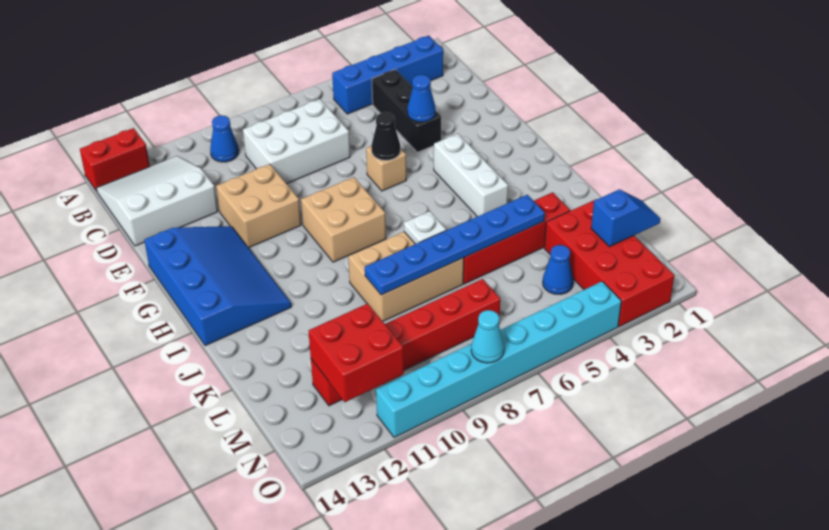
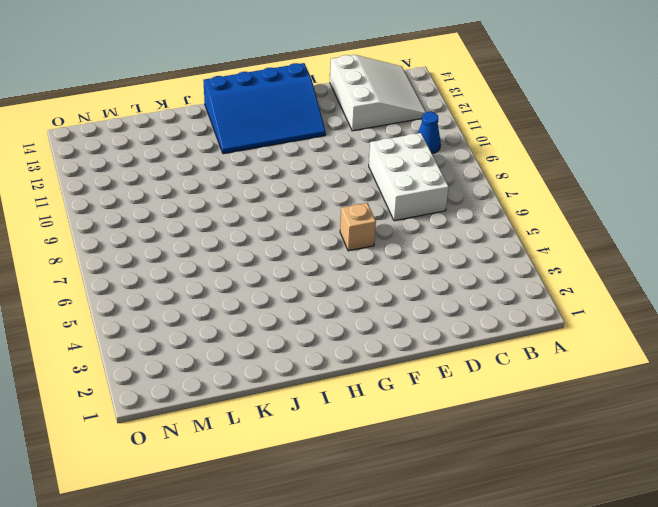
none -> red 1x2 brick [80,128,150,191]
none -> blue 1x4 brick [332,35,443,114]
none -> black 1x3 brick [372,69,441,152]

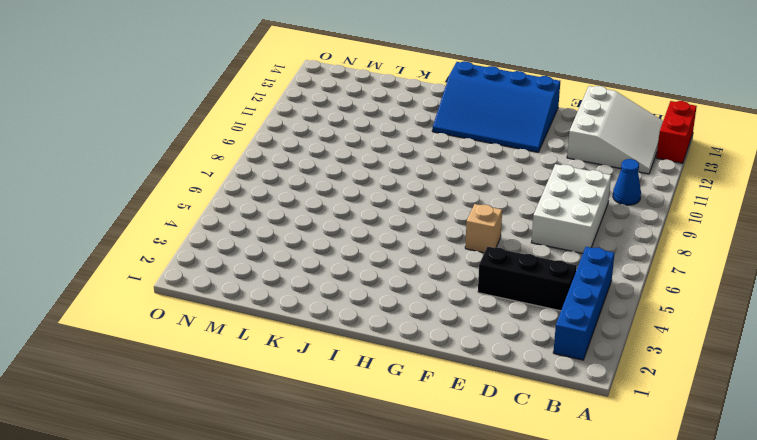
none -> tan 2x2 brick [216,164,301,248]
none -> white 1x3 brick [434,134,508,217]
none -> tan 2x2 brick [301,177,386,262]

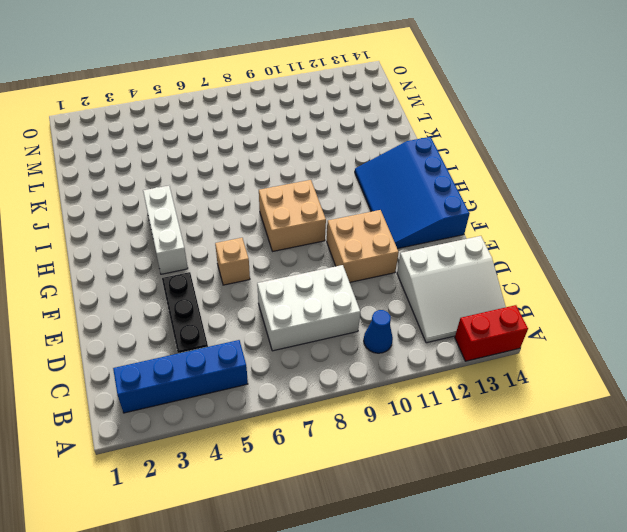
none -> tan 2x3 brick [348,232,464,321]
none -> red 1x4 brick [463,192,570,284]
none -> red 2x4 brick [544,199,674,327]

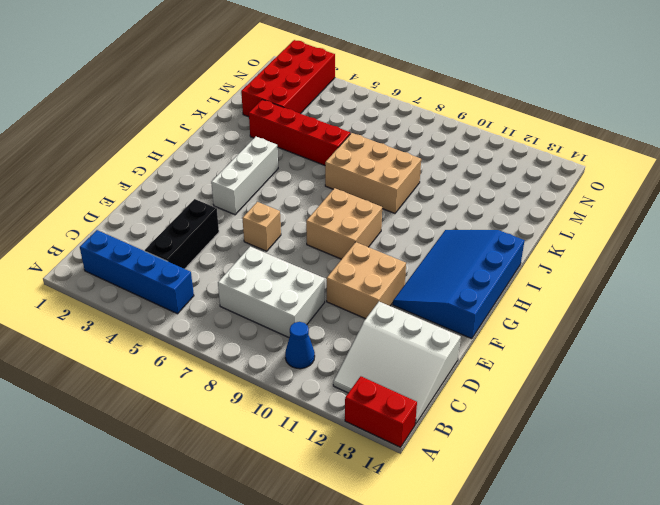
none -> blue 1x1 cone [543,245,574,294]
none -> red 1x6 brick [311,279,500,406]
none -> cyan 1x8 brick [376,281,621,438]

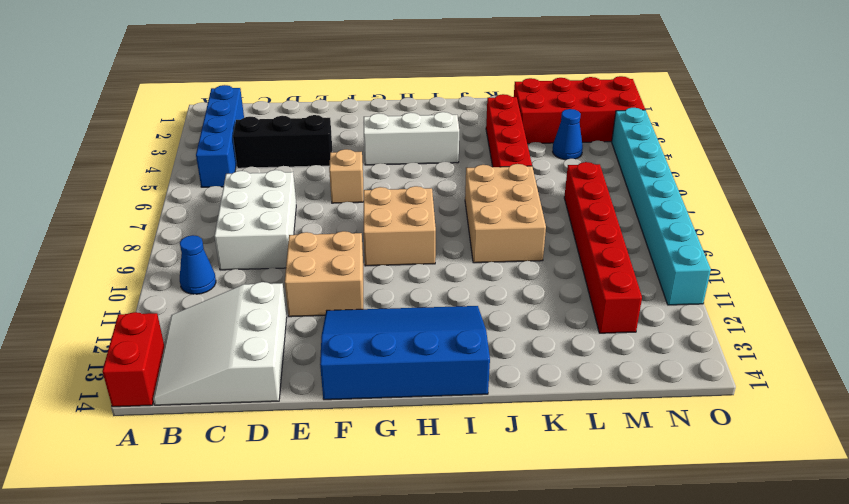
none -> blue 1x1 cone [407,75,436,122]
none -> black 1x1 cone [371,112,400,160]
none -> white 1x1 plate [404,211,446,244]

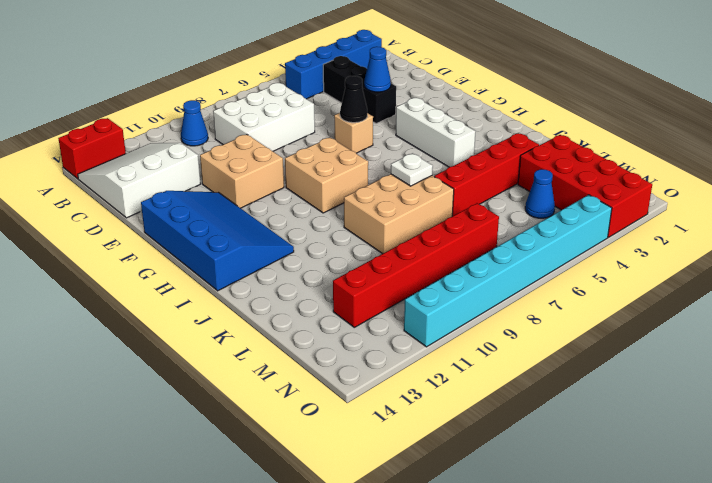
none -> blue 1x6 plate [365,195,545,295]
none -> blue 1x2 slope [591,189,660,247]
none -> red 2x2 brick [309,304,404,402]

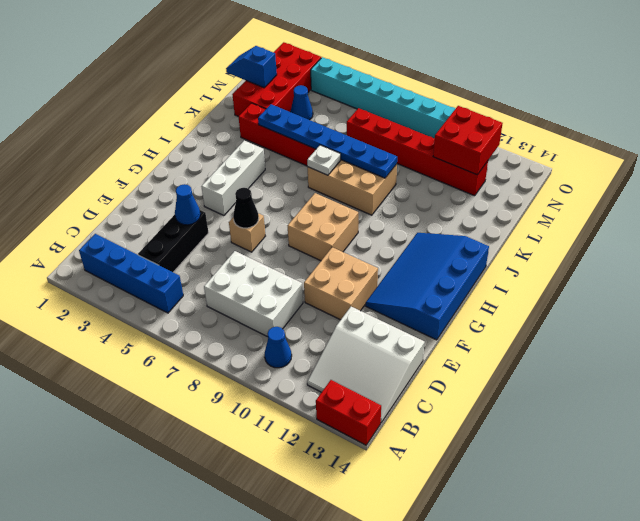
none -> cyan 1x1 cone [471,310,504,363]

